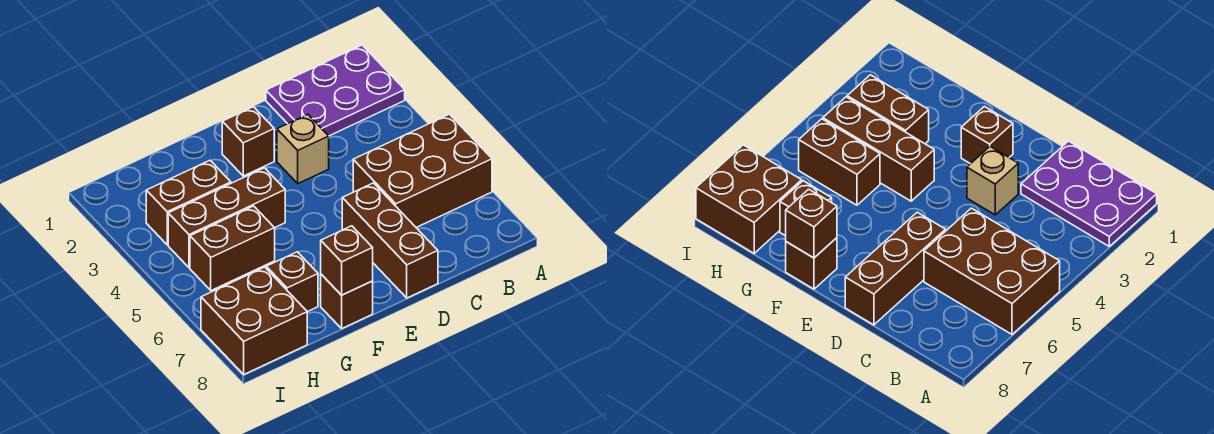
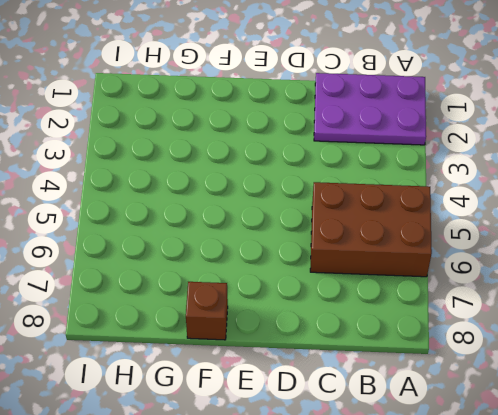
none -> tan 1x1 brick [277,114,329,183]
none -> brown 1x3 brick [342,183,438,298]
none -> brown 1x1 brick [222,107,274,176]

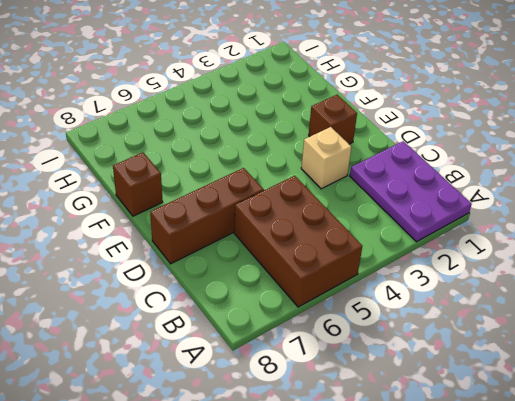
none -> brown 1x3 brick [168,168,285,268]
none -> brown 1x2 brick [146,160,231,245]
none -> brown 1x2 brick [190,206,275,291]

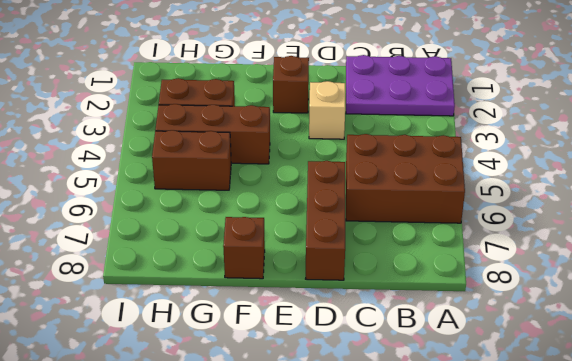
none -> brown 1x1 brick [266,252,318,312]
none -> brown 2x2 brick [201,267,307,374]
none -> brown 1x1 brick [321,226,373,295]

